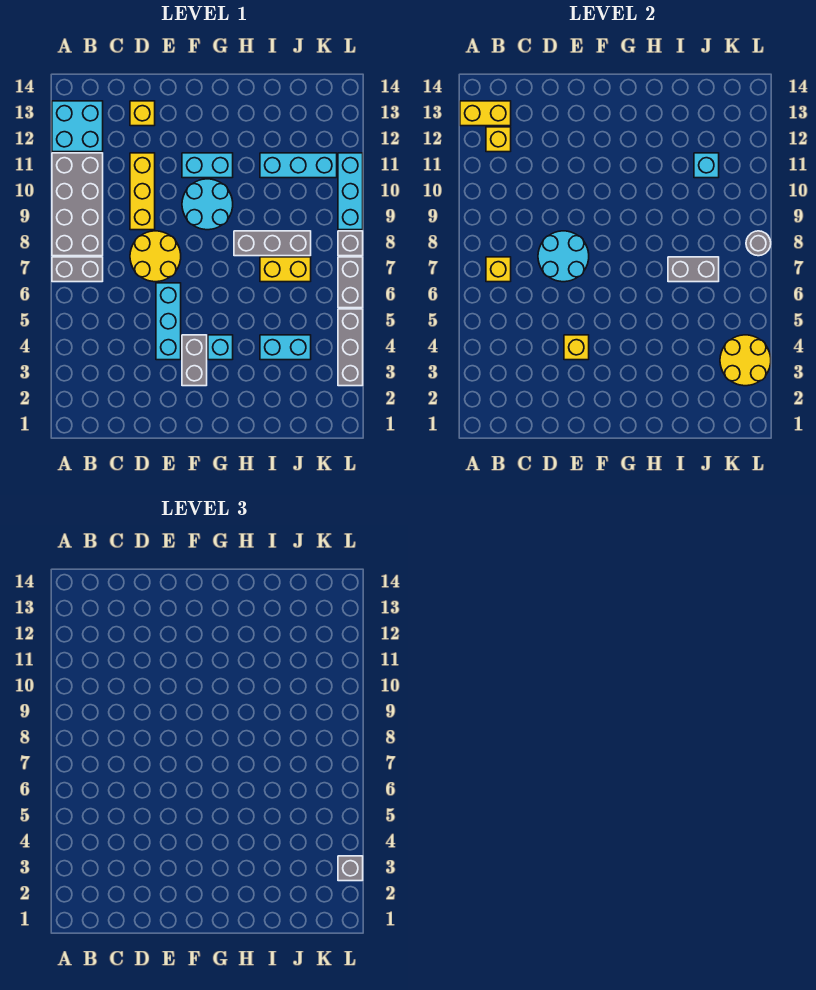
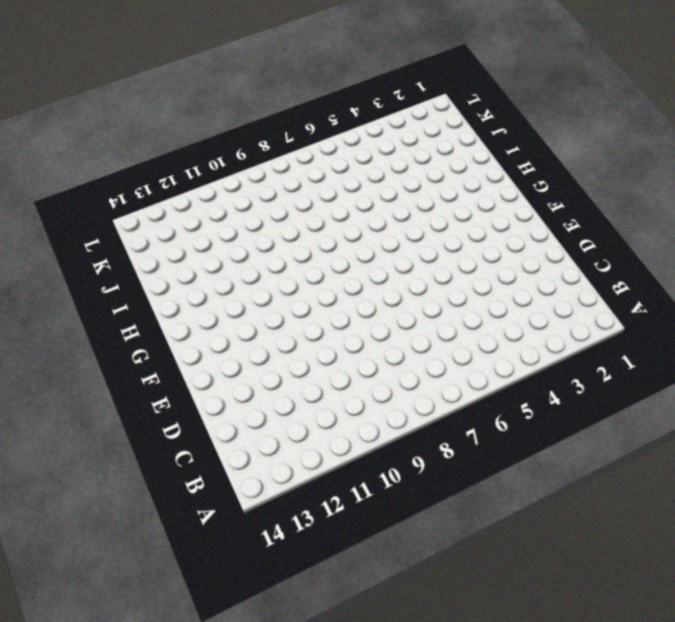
none -> grey 1x2 brick [52,257,103,282]
none -> grey 2x4 brick [52,153,103,256]
none -> cyan 2x2 brick [52,101,103,152]

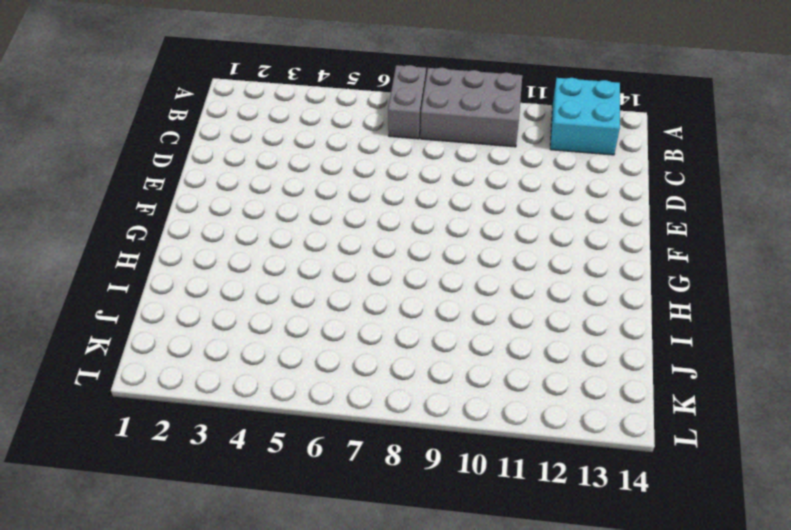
grey 2x3 brick [421,68,522,147] -> grey 2x4 brick [52,153,103,256]
none -> yellow 2x2 round brick [130,231,181,282]
none -> yellow 1x3 brick [130,153,155,230]
none -> yellow 1x1 brick [130,101,155,126]

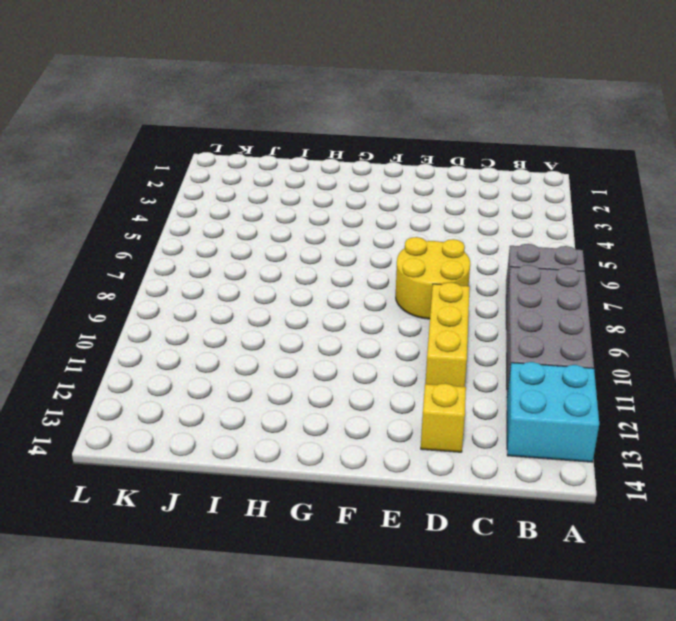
none -> cyan 1x3 brick [156,283,181,360]
none -> grey 1x2 brick [182,335,207,386]
none -> cyan 2x2 round brick [182,179,233,230]

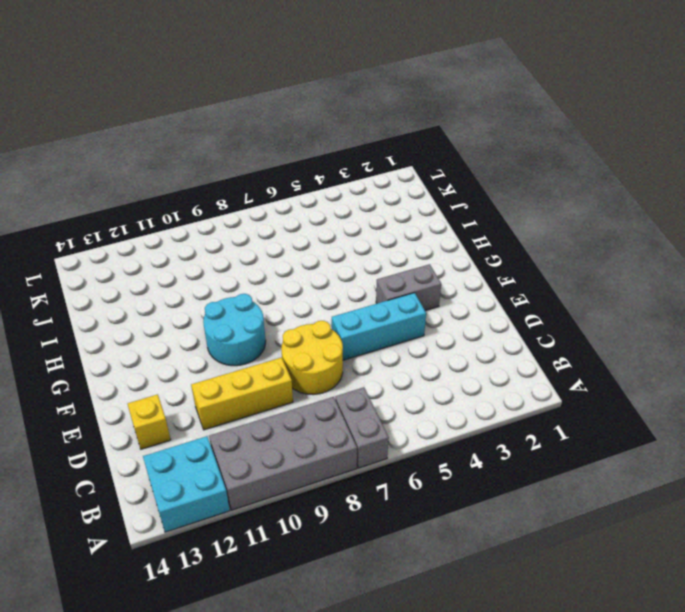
none -> cyan 1x2 brick [182,153,233,178]
none -> cyan 1x1 brick [208,335,233,360]
none -> grey 1x3 brick [234,231,311,256]

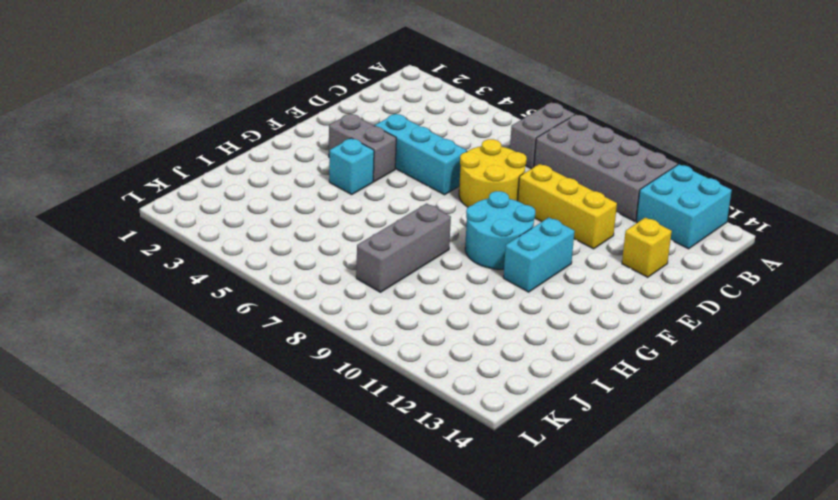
none -> cyan 1x2 brick [260,335,311,360]
none -> yellow 1x2 brick [260,257,311,282]
none -> cyan 1x3 brick [260,153,337,178]

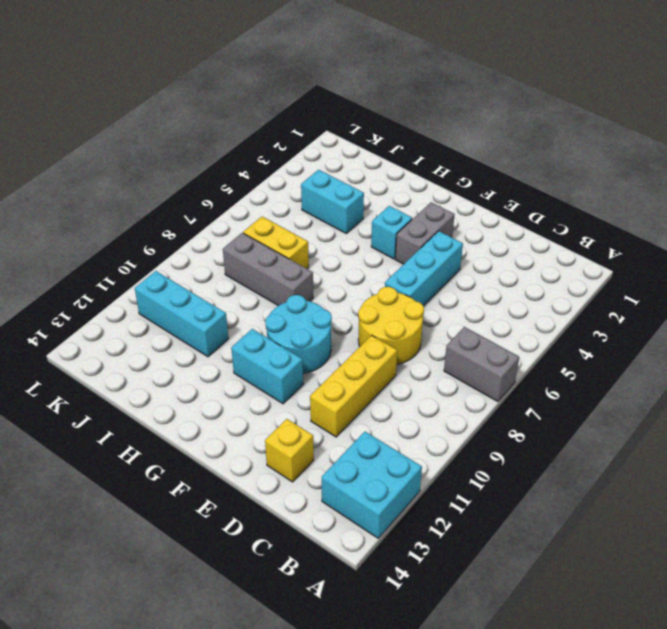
none -> grey 2x4 brick [52,153,103,256]
none -> grey 1x3 brick [338,309,363,386]
none -> grey 1x2 brick [338,257,363,308]

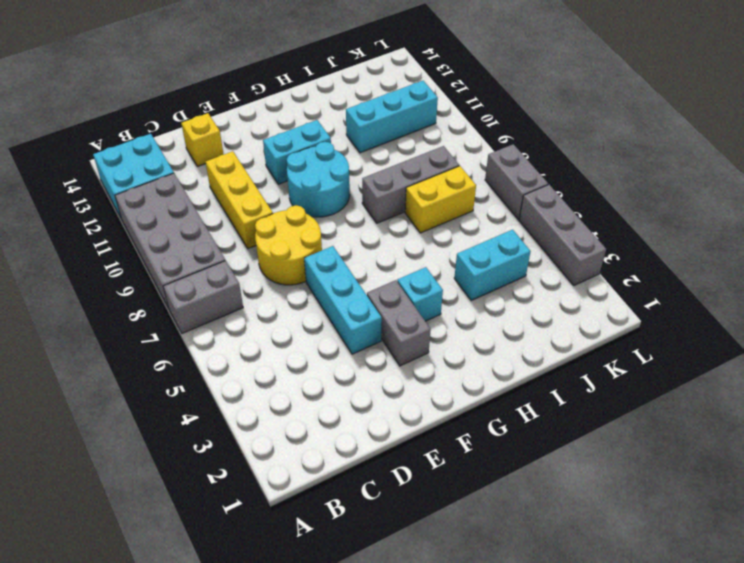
none -> grey 1x1 brick [338,231,363,256]
none -> cyan 1x3 brick [338,153,363,230]
none -> yellow 1x2 brick [460,101,511,126]

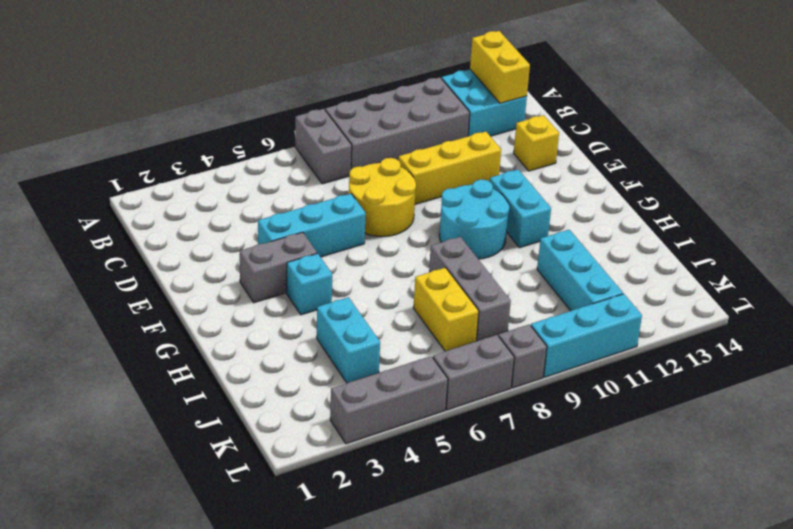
none -> yellow 1x1 brick [486,257,511,282]
none -> yellow 1x1 brick [486,127,511,152]
none -> cyan 2x2 round brick [538,231,589,282]

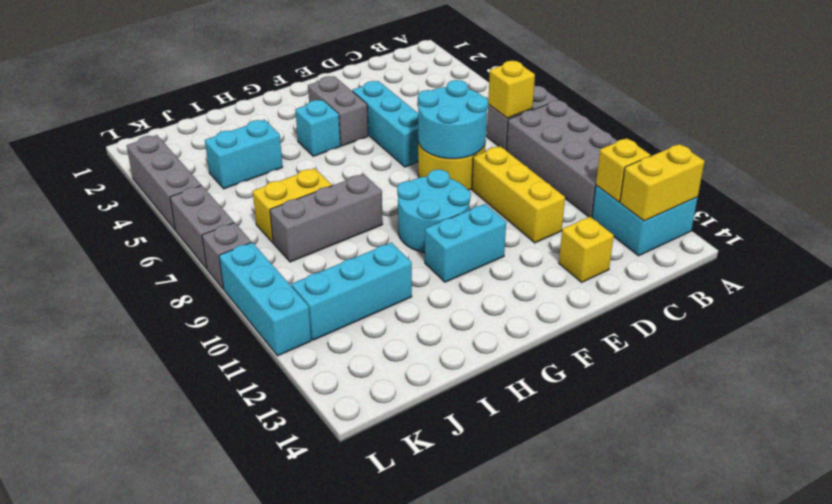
none -> yellow 1x1 brick [564,335,589,360]
none -> grey 1x2 brick [668,257,719,282]
none -> cyan 1x1 brick [694,153,719,178]

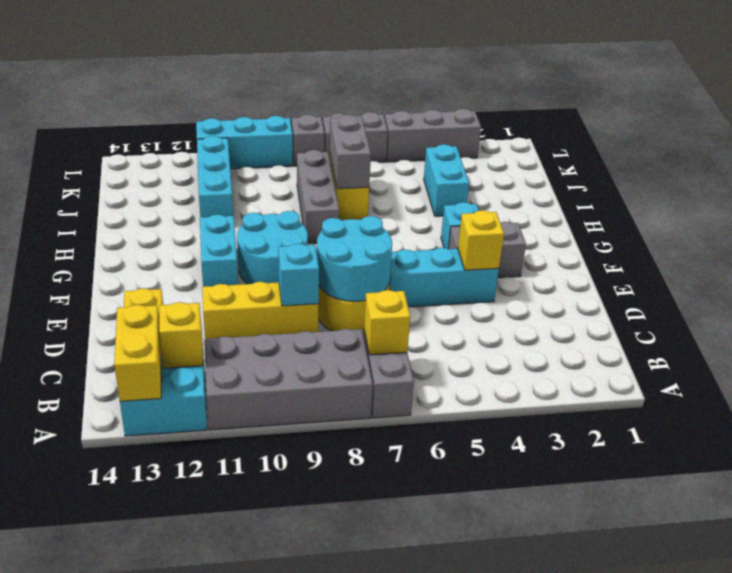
cyan 1x1 brick [278,244,319,306] -> cyan 1x1 brick moved to [694,153,719,178]
none -> yellow 2x2 round brick [720,335,771,386]
none -> grey 1x1 round brick [746,231,771,256]
none -> grey 1x1 brick [338,856,363,881]

